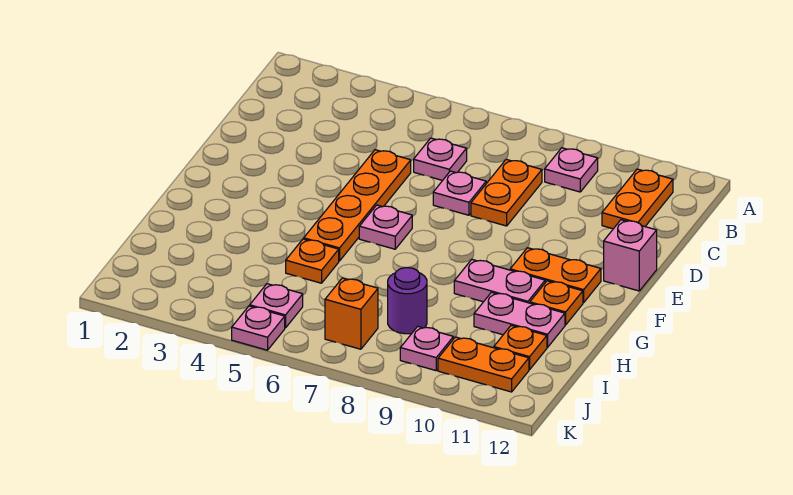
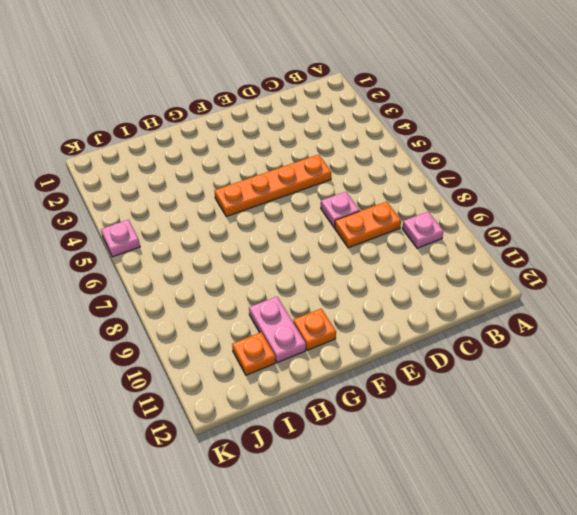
none -> orange 1x2 plate [602,169,673,229]
none -> pink 1x1 plate [414,138,467,181]
none -> pink 1x1 brick [604,220,657,291]

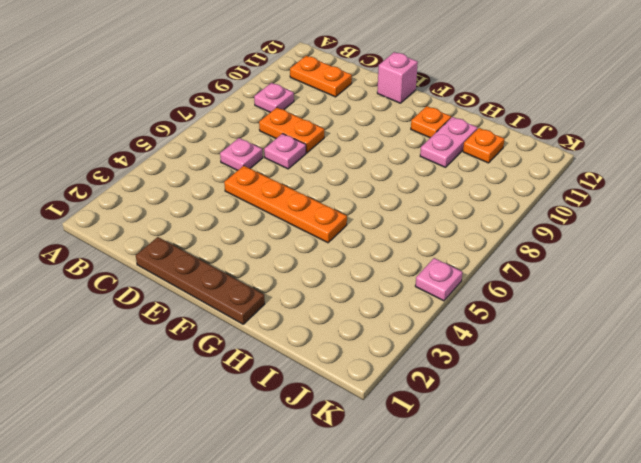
brown 1x4 plate [136,237,265,324] -> none
none -> pink 1x1 plate [359,205,412,249]
none -> orange 1x2 plate [510,248,601,303]
none -> pink 1x2 plate [454,259,545,303]

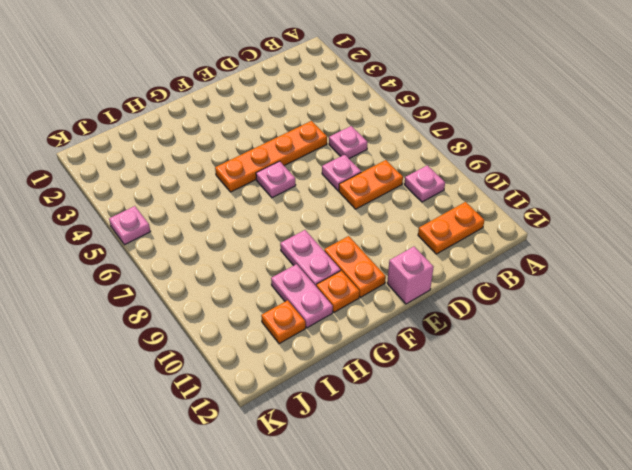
none -> orange 1x1 plate [286,239,339,283]
none -> purple 1x1 round brick [388,268,427,334]
none -> pink 1x1 plate [250,284,303,328]

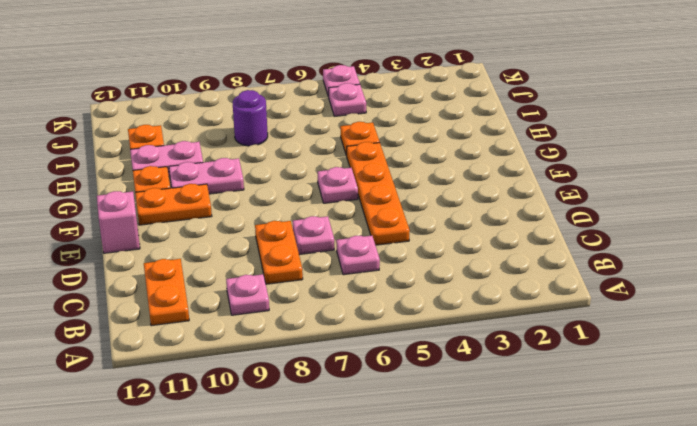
none -> orange 1x1 brick [325,278,378,349]
none -> pink 1x1 plate [400,326,453,371]
none -> orange 1x2 plate [438,337,529,392]

